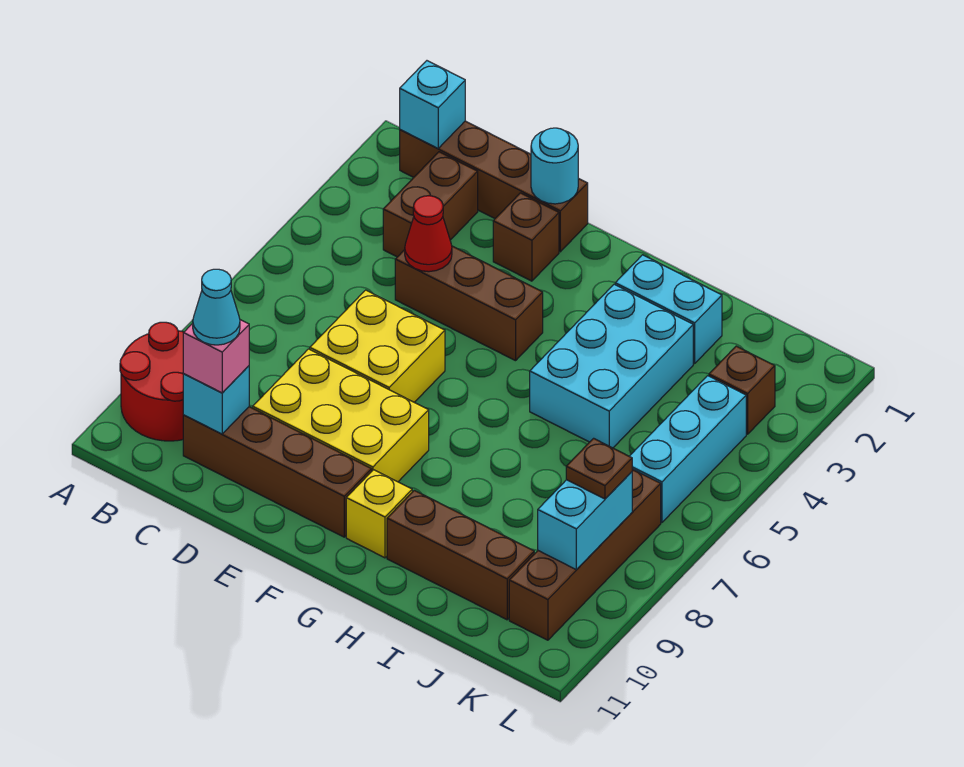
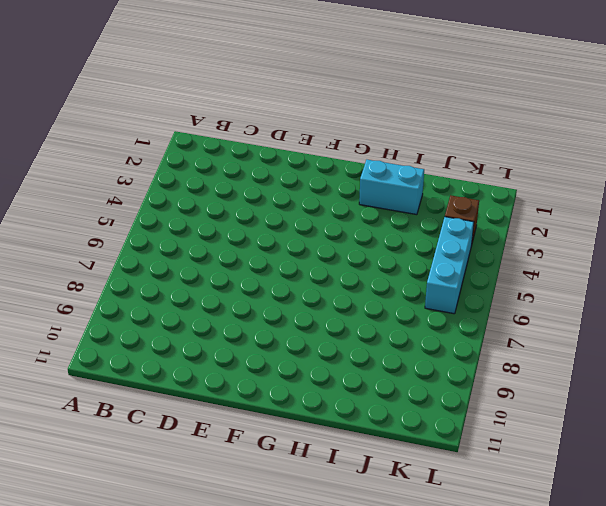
none -> red 2x2 round brick [120,322,184,441]
none -> brown 1x4 brick [400,121,588,252]
none -> brown 1x2 brick [383,152,478,257]

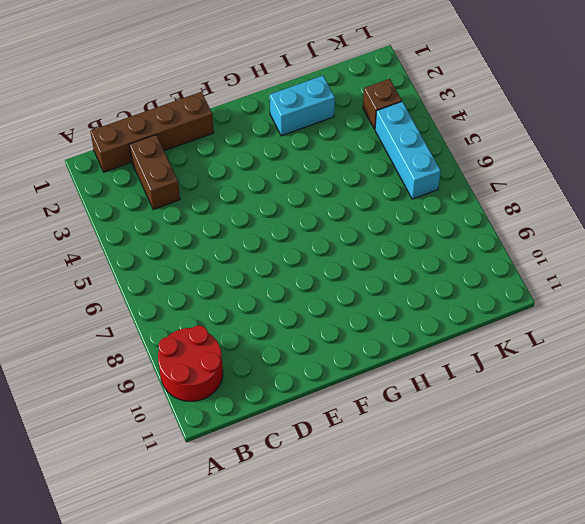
none -> brown 1x4 brick [183,407,372,537]
none -> brown 1x3 brick [395,246,543,361]
none -> yellow 2x2 brick [310,290,445,402]

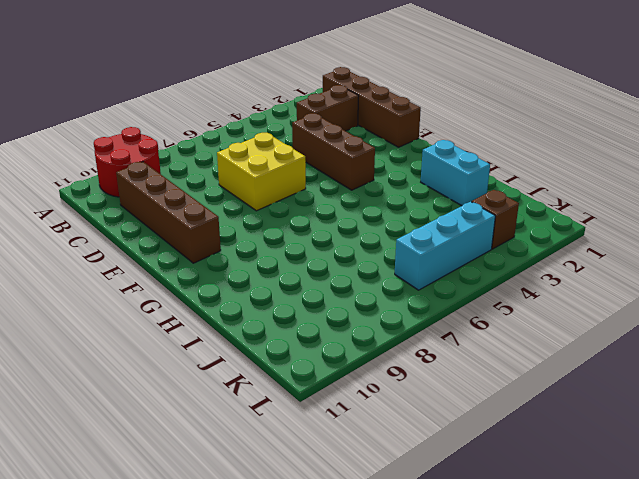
none -> yellow 2x3 brick [253,349,429,482]
none -> brown 1x1 brick [493,193,559,281]
none -> yellow 1x1 brick [346,470,412,558]

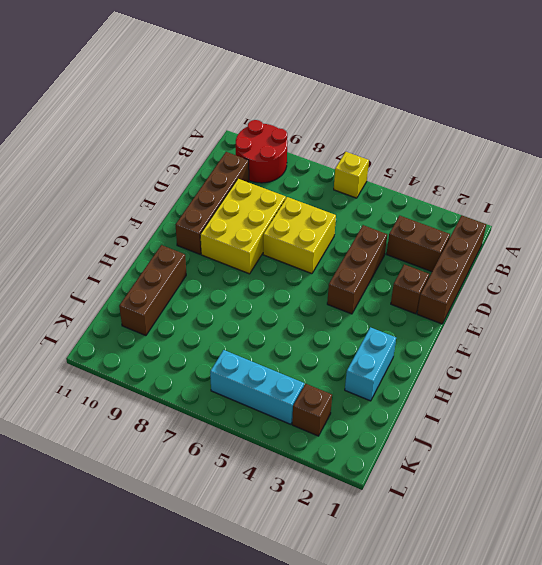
yellow 1x1 brick [334,152,369,198] -> yellow 1x1 brick moved to [346,470,412,558]
none -> cyan 2x3 brick [530,284,693,448]
none -> brown 1x4 brick [509,469,661,640]
none -> cyan 1x1 brick [400,61,465,149]

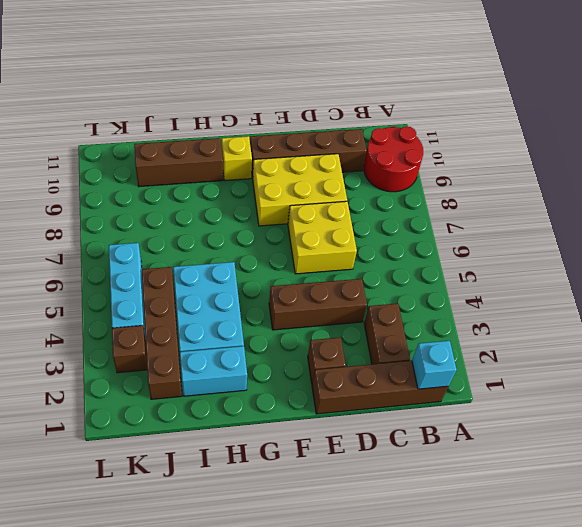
brown 1x4 brick [142,267,182,399] -> brown 1x4 brick moved to [509,469,661,640]
none -> cyan 1x1 brick [183,366,249,434]
none -> red 1x1 cone [405,196,452,272]
none -> cyan 1x1 round brick [531,128,578,204]

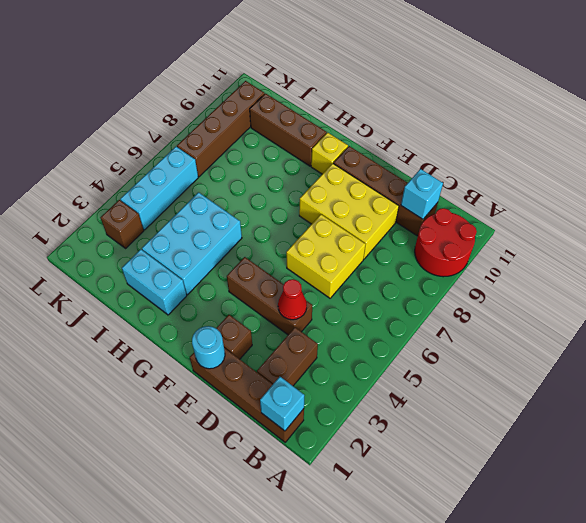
none -> cyan 1x2 brick [538,472,632,570]
none -> pink 1x1 brick [183,320,249,393]
none -> brown 1x1 plate [566,438,632,499]

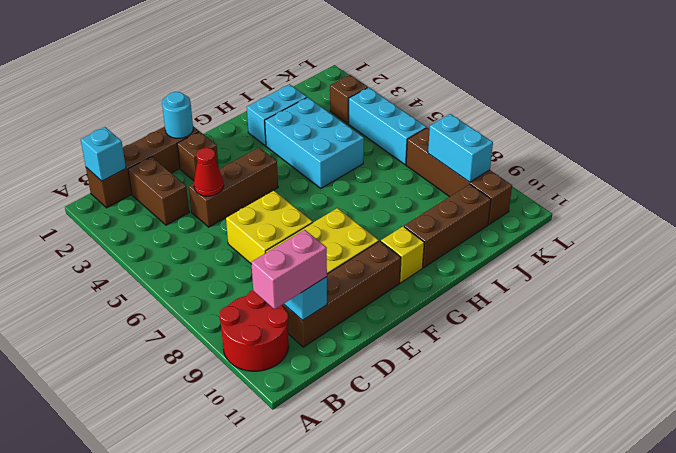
pink 1x2 brick [251,230,327,309] -> pink 1x1 brick [183,320,249,393]
none -> brown 1x1 plate [566,438,632,499]
none -> cyan 1x1 cone [193,269,240,345]

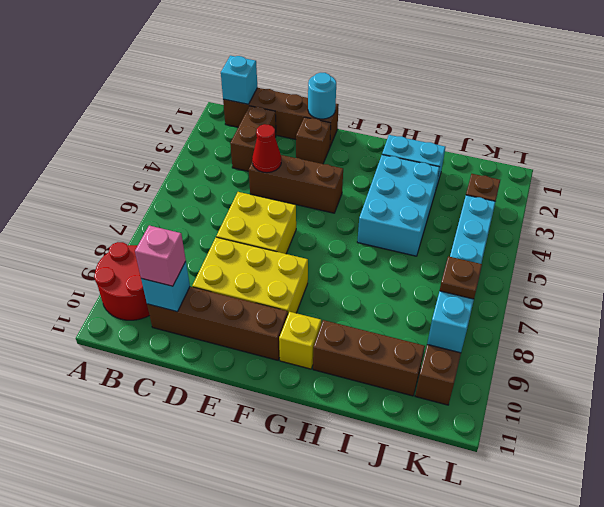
none -> cyan 1x1 cone [193,269,240,345]

